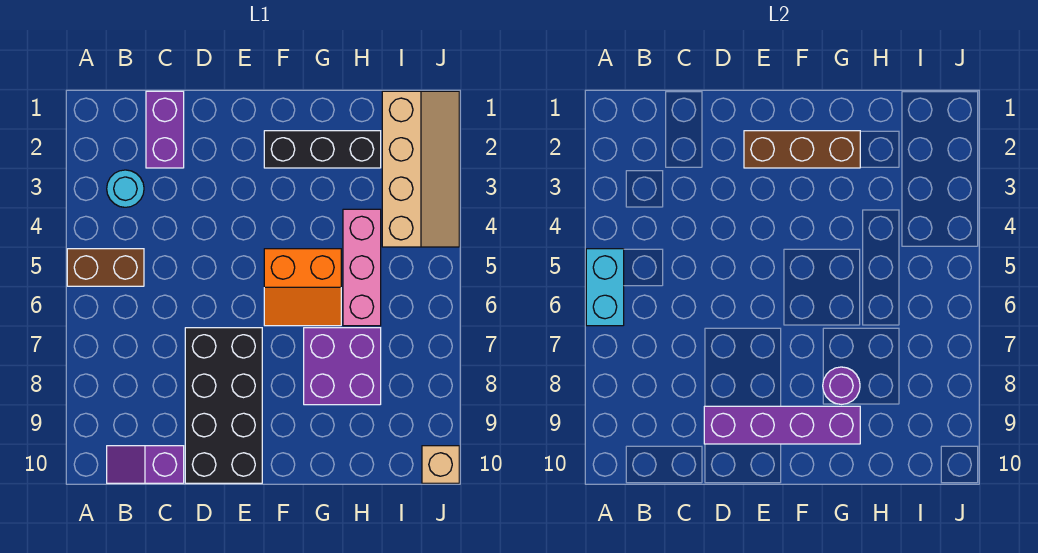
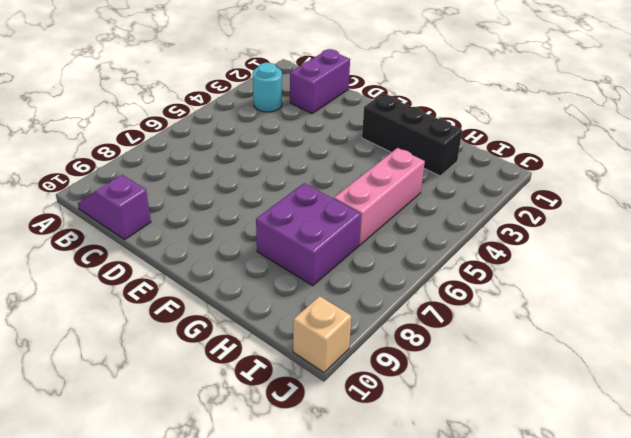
none -> brown 1x2 brick [67,249,144,286]
none -> black 2x4 brick [185,328,262,483]
none -> orange 2x2 slope [264,249,341,326]

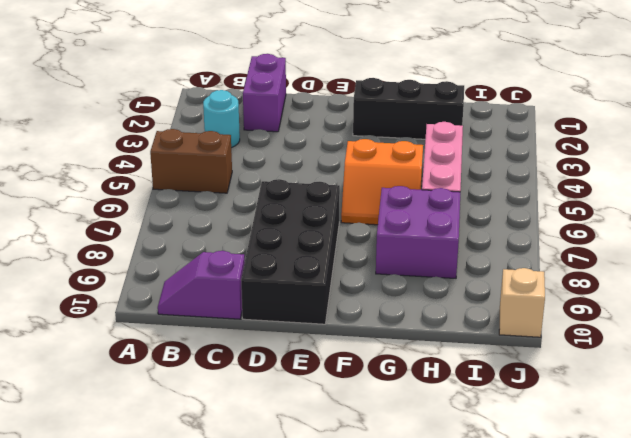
none -> tan 2x4 slope [382,91,459,247]
none -> cyan 1x2 brick [586,249,624,326]
none -> purple 1x4 brick [704,406,860,444]

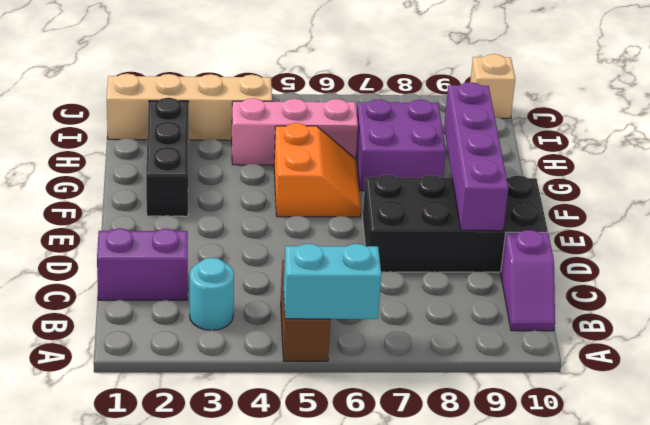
none -> brown 1x3 brick [744,131,860,168]
none -> purple 1x1 round brick [823,367,860,404]

